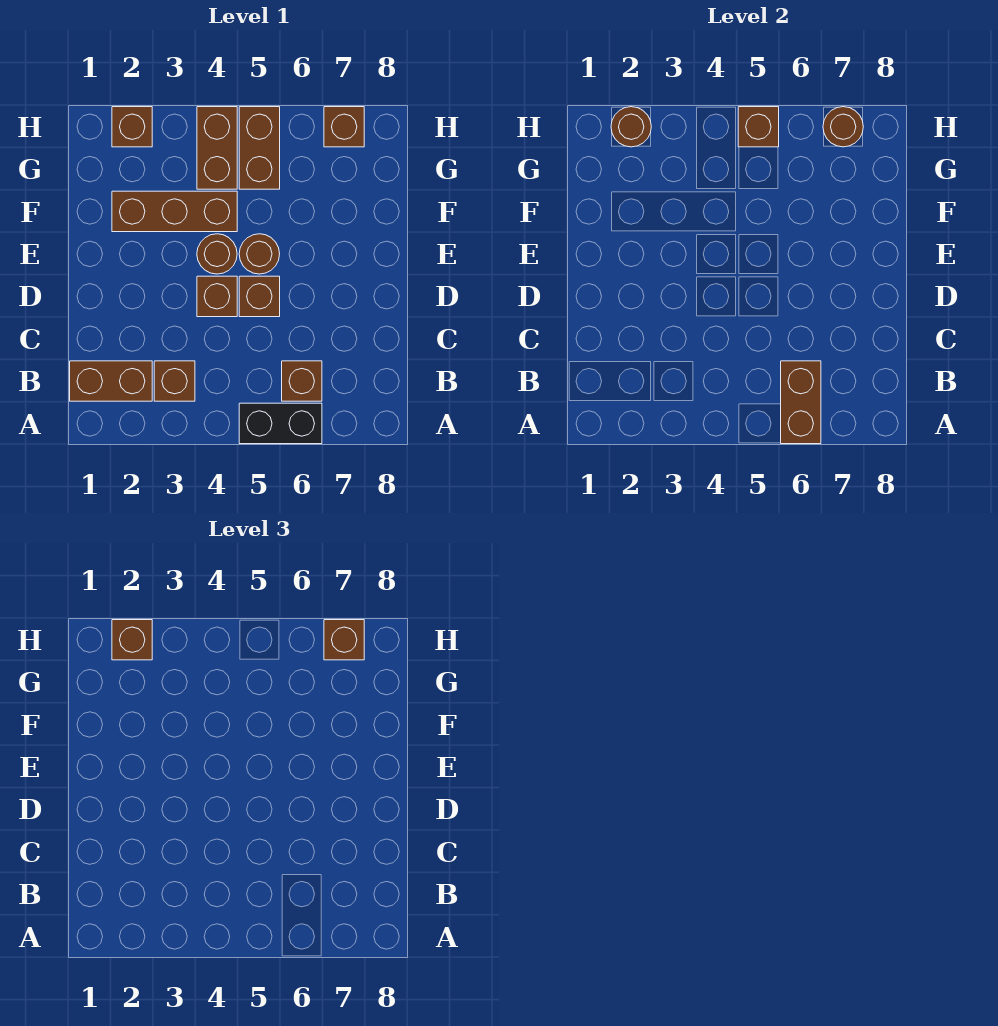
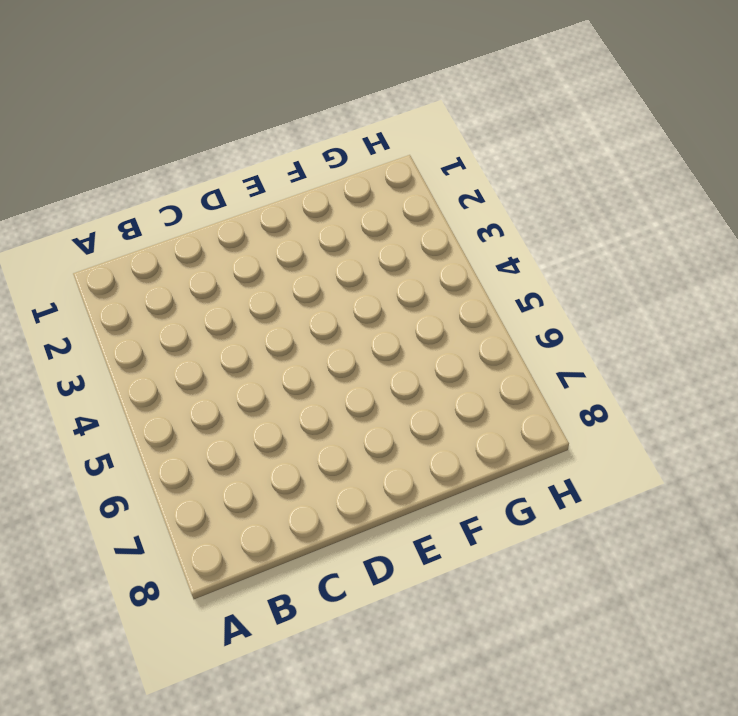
none -> black 1x2 brick [239,403,322,444]
none -> brown 1x2 brick [70,361,152,401]
none -> brown 1x1 brick [154,361,195,401]

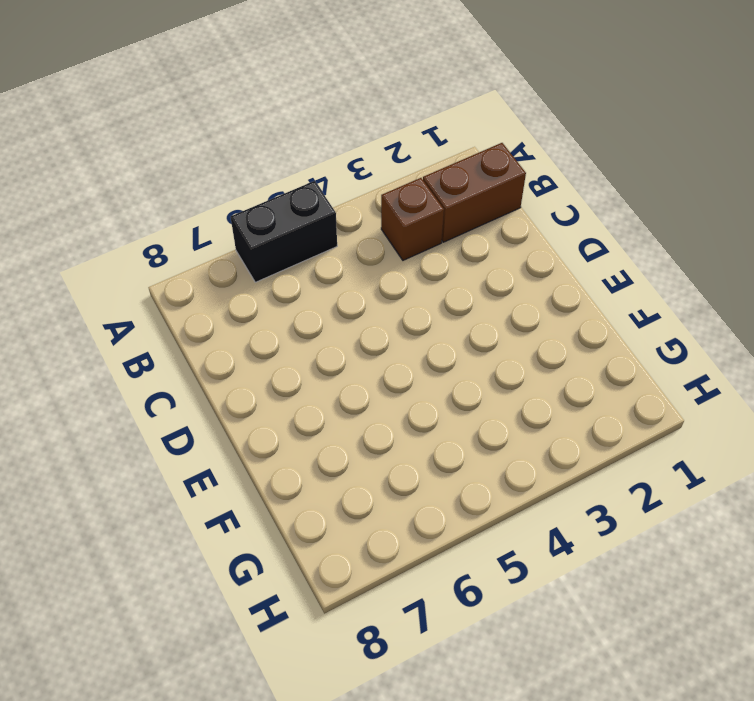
none -> brown 1x1 brick [282,361,322,401]
none -> brown 1x1 brick [197,276,237,317]
none -> brown 1x1 brick [239,276,280,317]

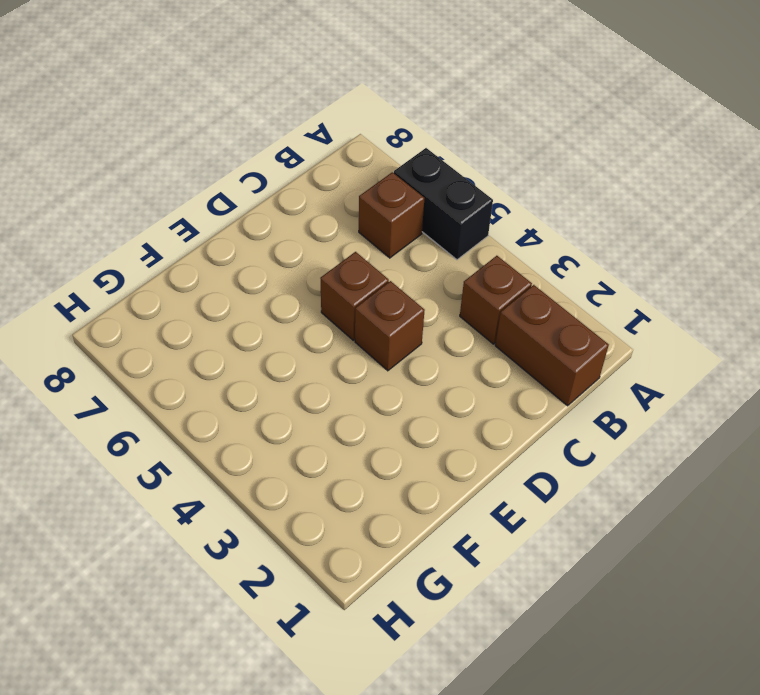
none -> brown 1x1 round brick [197,234,237,274]
none -> brown 1x1 round brick [239,234,280,274]
none -> brown 1x3 brick [112,191,237,232]

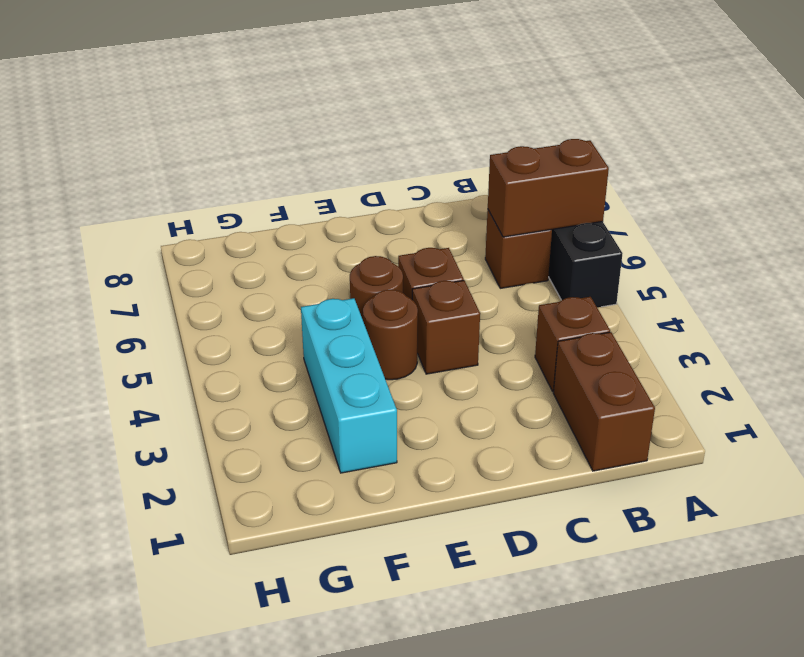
cyan 1x3 brick [301,298,397,473] -> brown 1x3 brick [112,191,237,232]
none -> brown 1x2 brick [197,107,237,189]
none -> brown 1x2 brick [239,107,280,189]
none -> brown 1x1 brick [112,107,152,147]

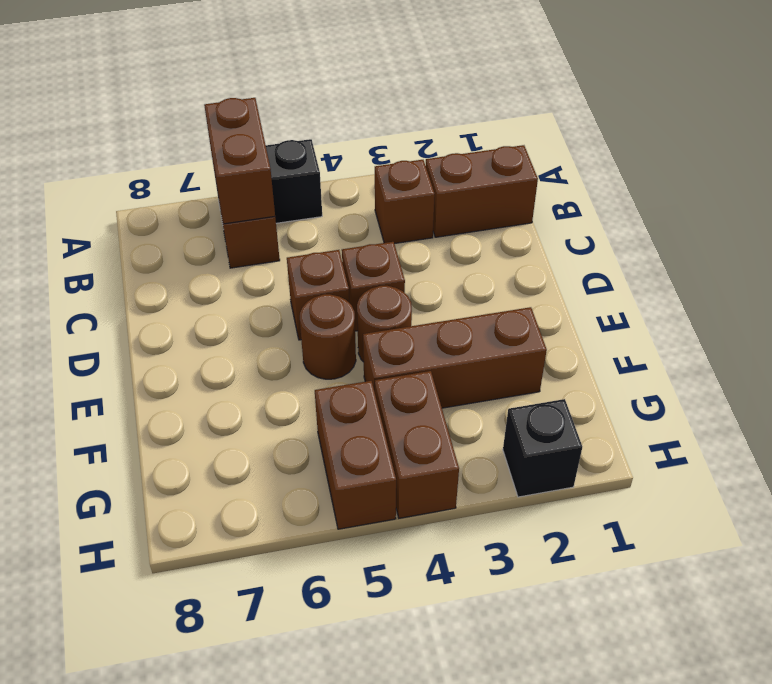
black 1x1 brick [503,399,582,497] -> brown 1x1 brick [112,107,152,147]
none -> brown 1x1 brick [324,107,364,147]
none -> brown 1x1 round brick [611,107,651,147]
none -> brown 1x1 brick [738,107,779,147]

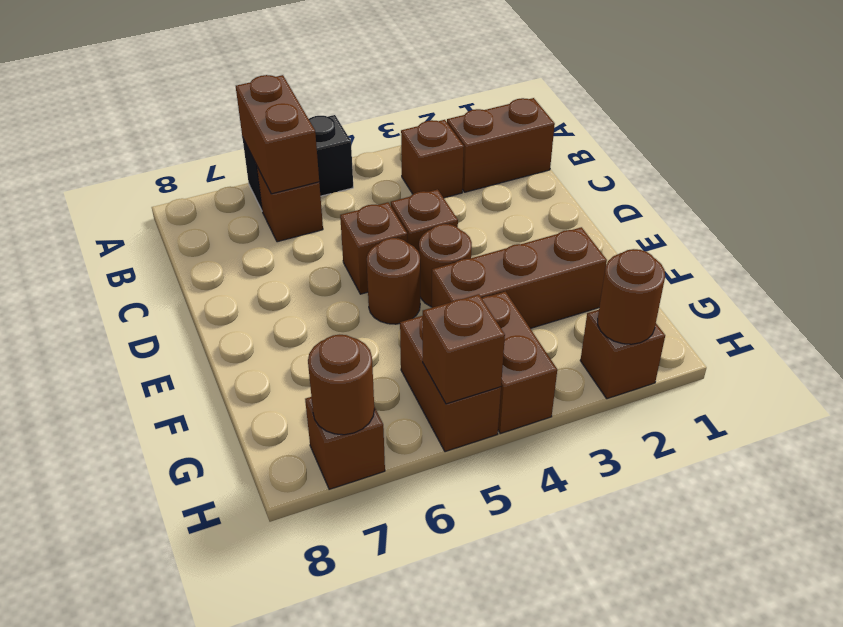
none -> brown 1x1 brick [112,620,152,660]
none -> brown 1x1 brick [324,620,364,660]

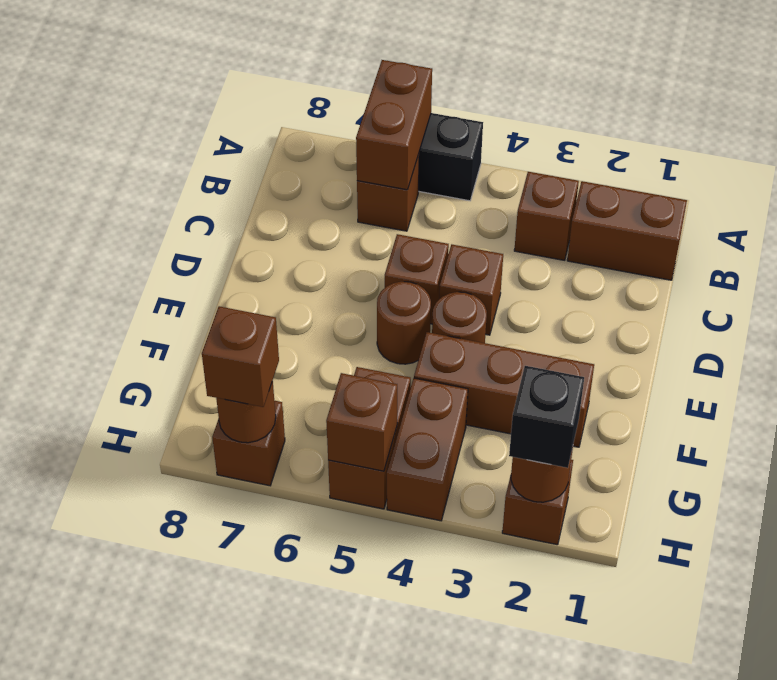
black 1x1 brick [509,366,584,468] -> brown 1x1 brick [112,620,152,660]

